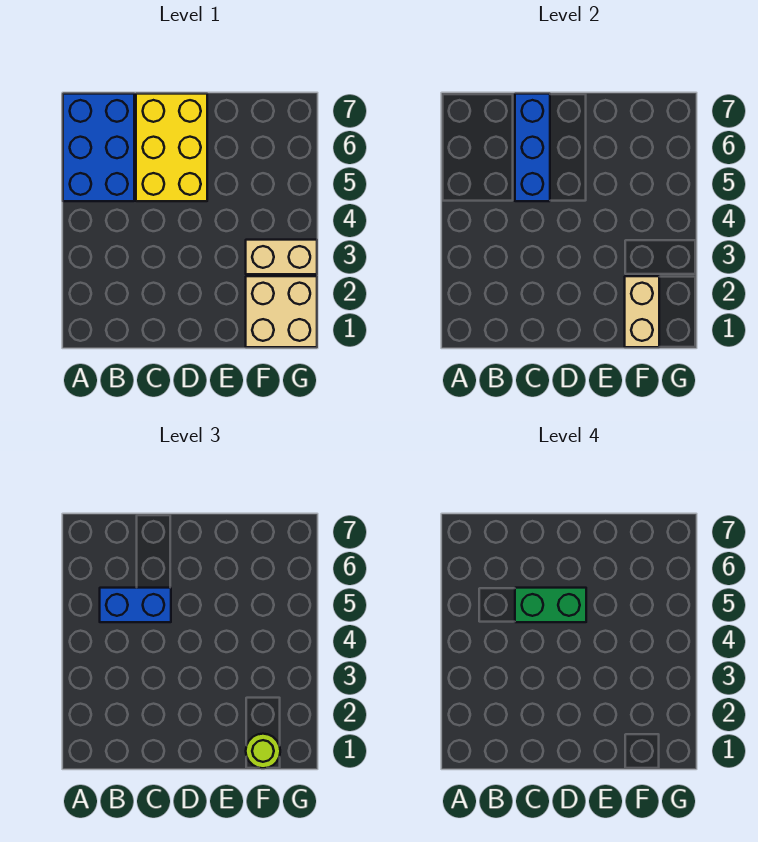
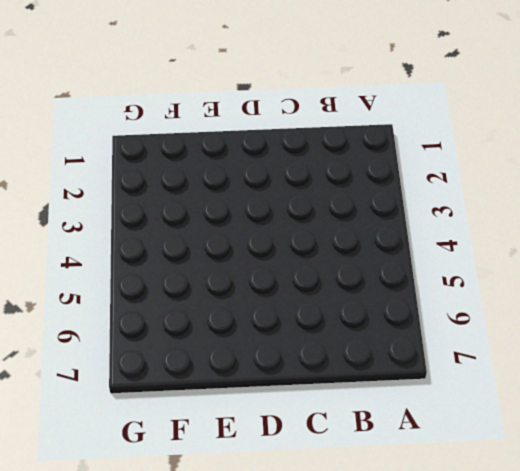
none -> blue 2x3 brick [63,94,134,201]
none -> yellow 2x3 brick [136,94,207,201]

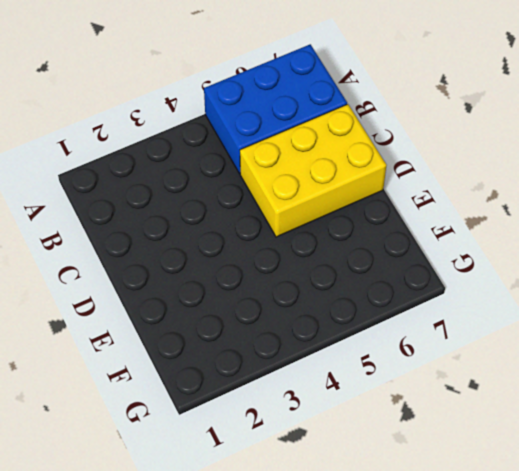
none -> tan 2x2 brick [246,276,317,347]
none -> tan 1x2 brick [246,240,317,274]

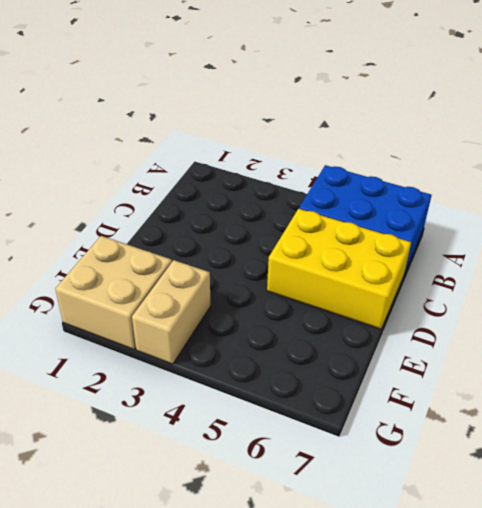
none -> blue 1x3 brick [515,94,550,201]
none -> tan 1x2 brick [625,276,659,347]

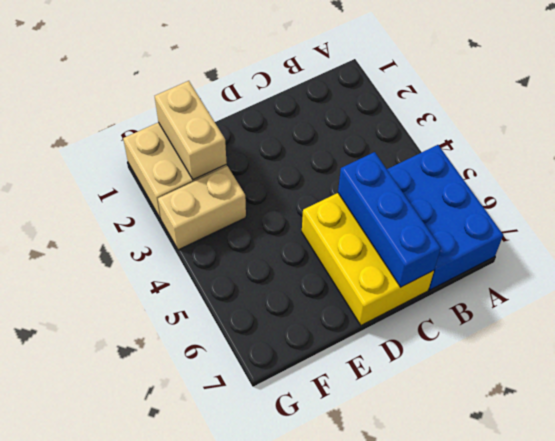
none -> blue 1x2 brick [100,588,171,622]
none -> lime 1x1 round brick [246,734,280,768]

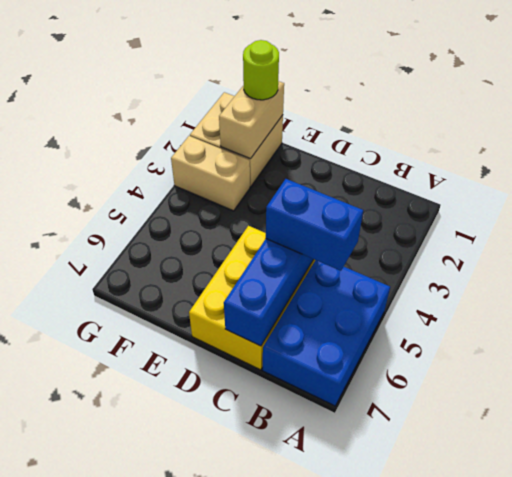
none -> green 1x2 brick [515,588,586,622]

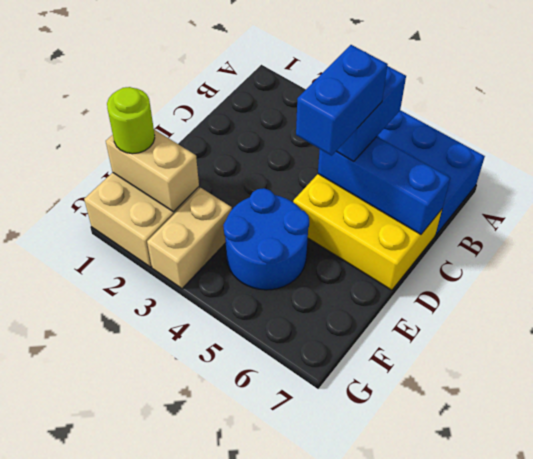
blue 1x2 brick [296,45,388,156] -> green 1x2 brick [515,588,586,622]
blue 2x2 round brick [223,188,309,290] -> none

